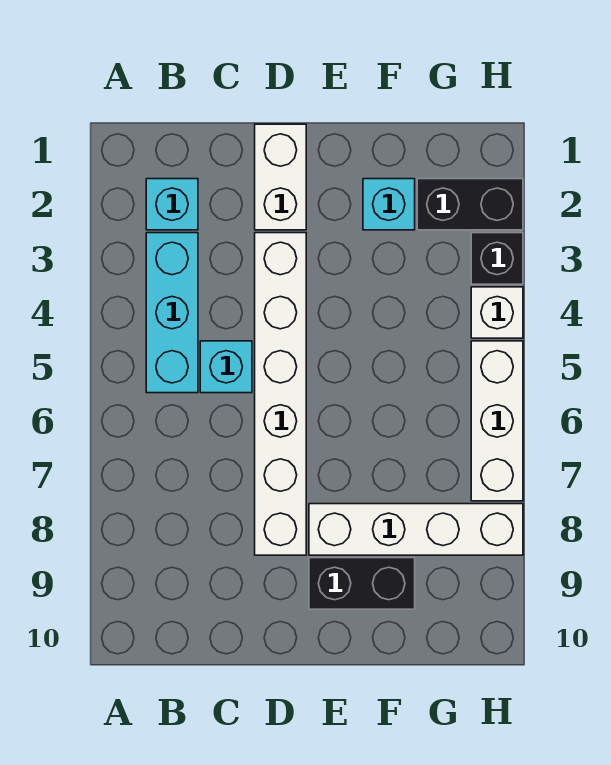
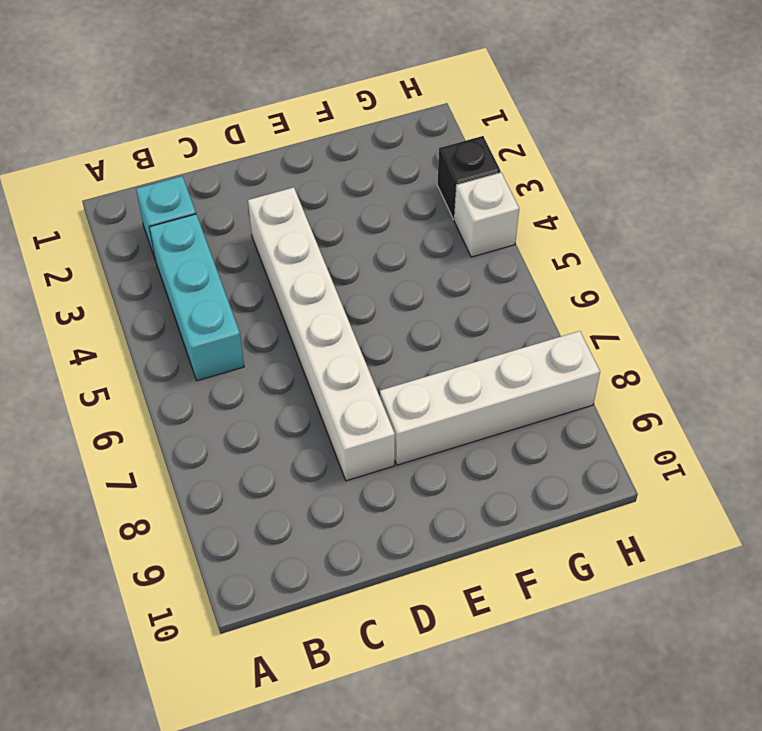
none -> cyan 1x1 brick [200,341,252,393]
none -> white 1x2 brick [255,124,306,230]
none -> black 1x2 brick [309,558,415,609]

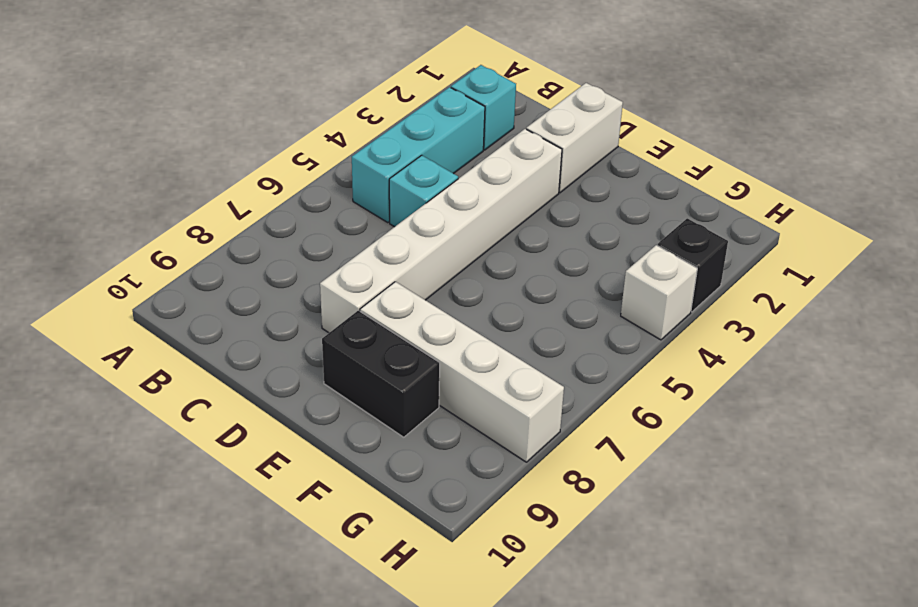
none -> cyan 1x1 brick [363,179,415,230]
none -> black 1x2 brick [417,179,523,230]
none -> white 1x3 brick [471,341,523,501]

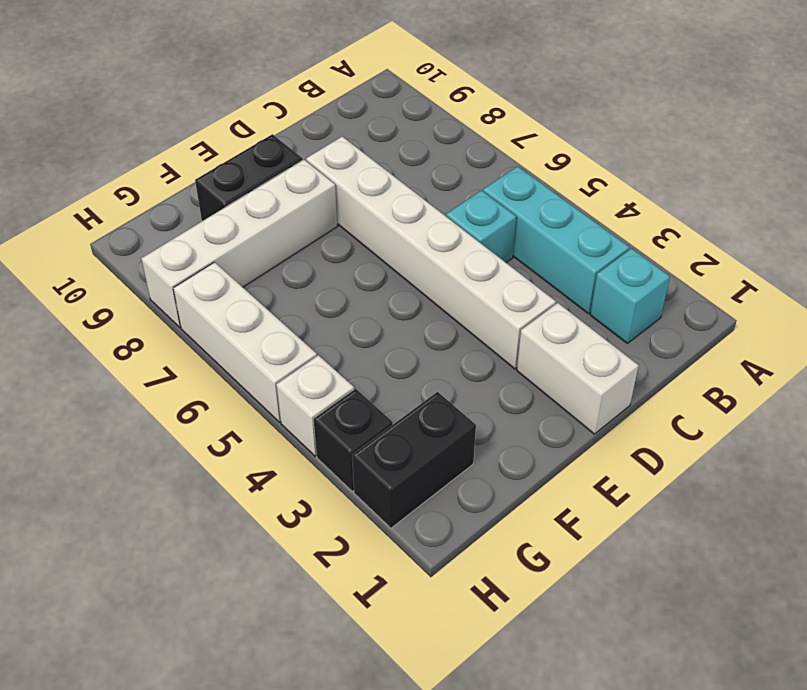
none -> cyan 1x1 brick [363,179,415,230]

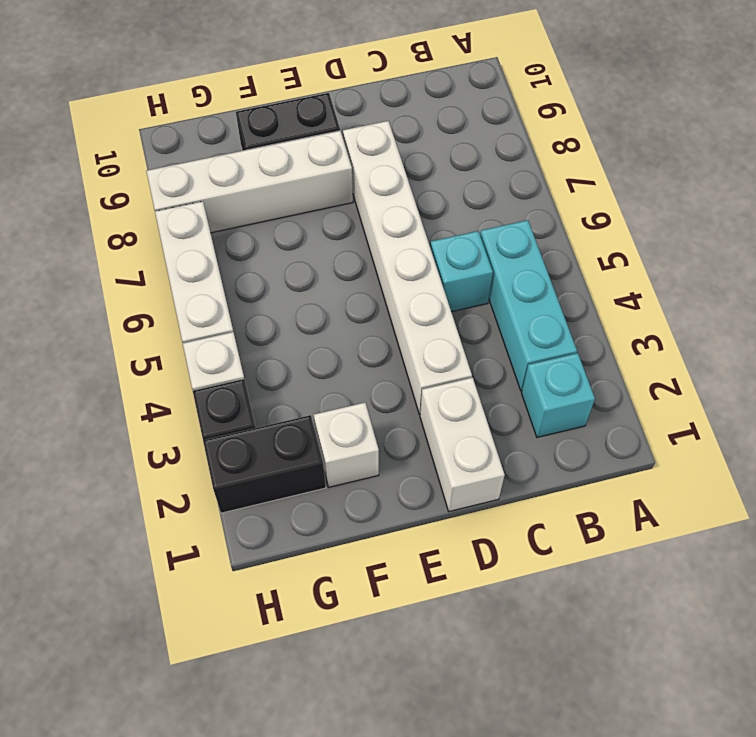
white 1x1 brick [314,403,379,487] -> cyan 1x1 brick [363,179,415,230]

